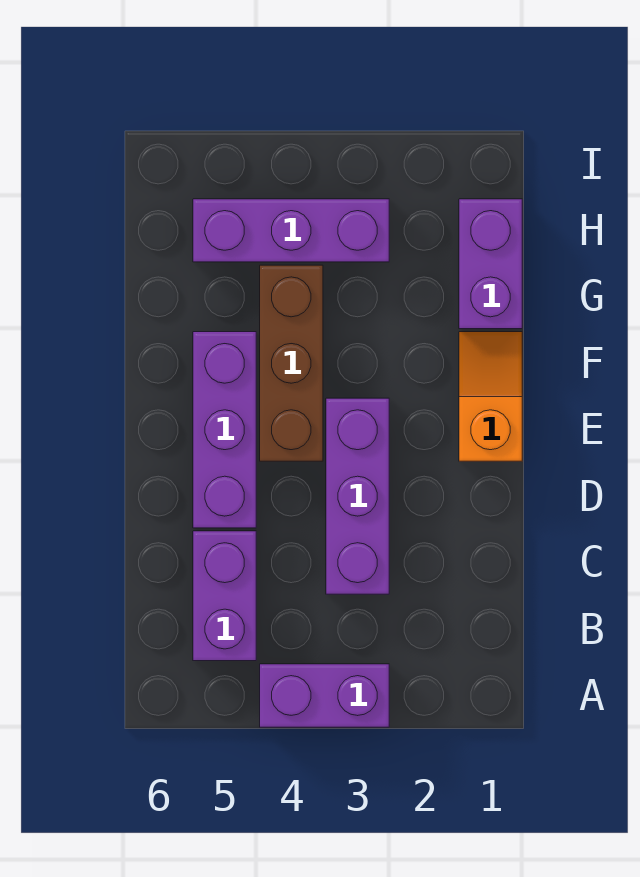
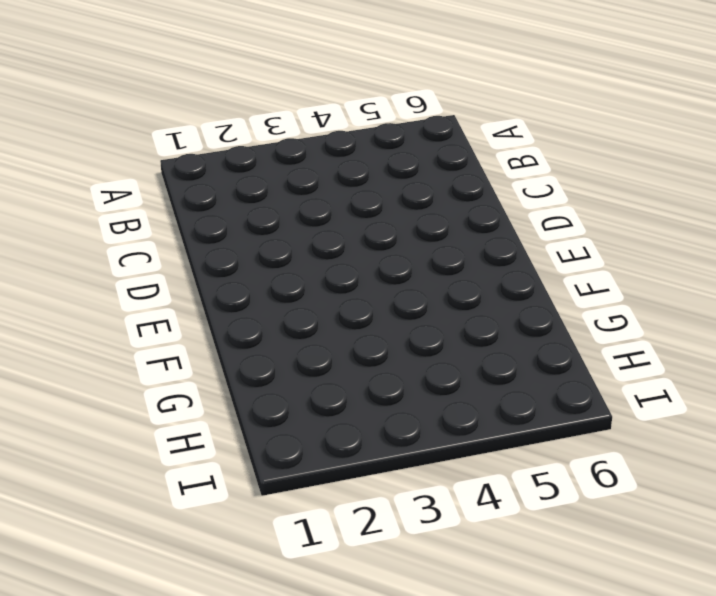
none -> purple 1x2 brick [260,664,389,727]
none -> purple 1x2 brick [193,531,256,661]

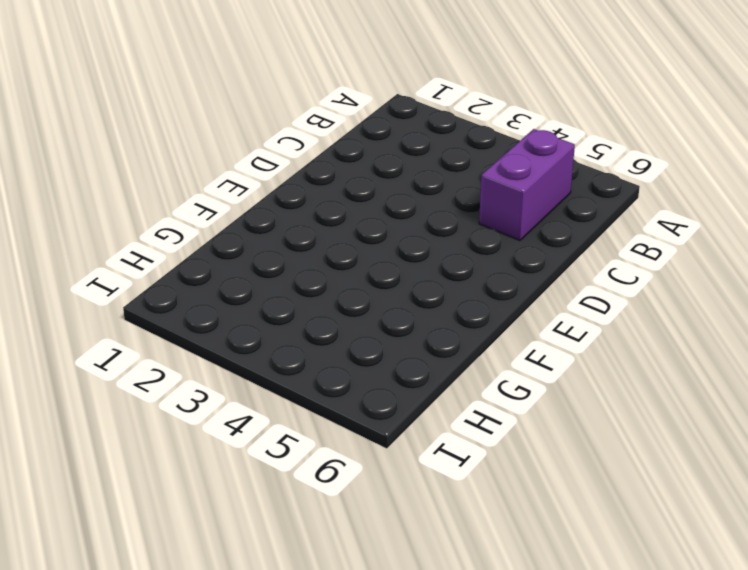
none -> purple 1x2 brick [260,664,389,727]
none -> purple 1x3 brick [326,398,389,594]

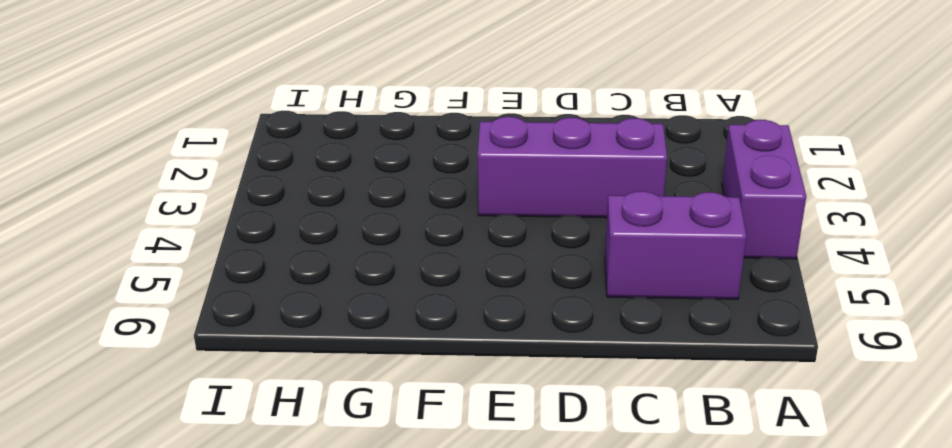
none -> purple 1x3 brick [193,332,256,528]
none -> orange 1x2 slope [459,332,522,461]

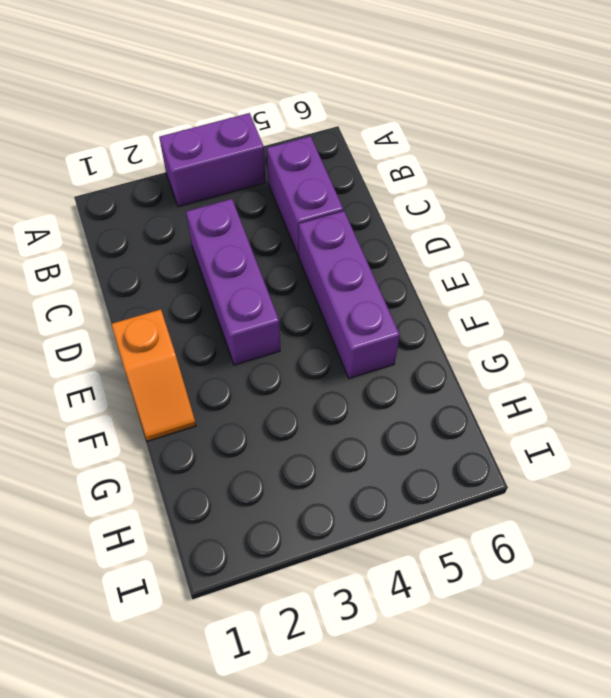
none -> brown 1x3 brick [260,265,323,461]
none -> purple 1x2 brick [459,199,522,329]

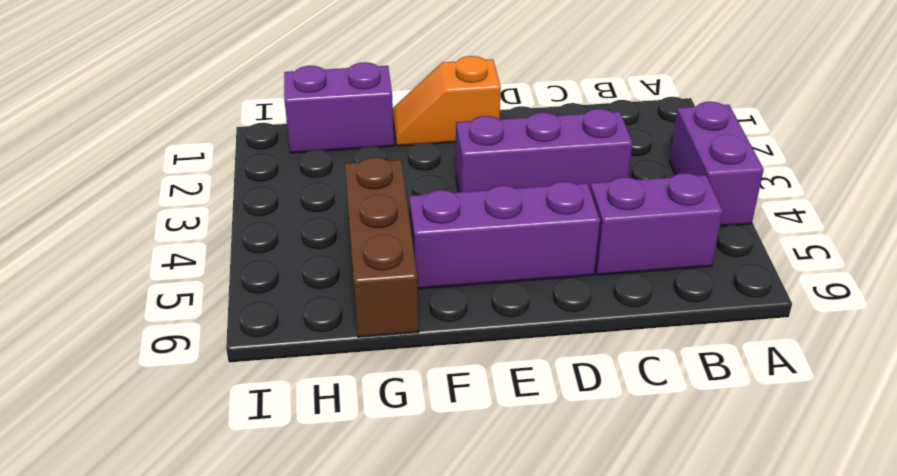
brown 1x3 brick [345,157,419,337] -> brown 1x3 brick turned to [260,265,323,461]
none -> purple 1x3 brick [193,199,389,262]

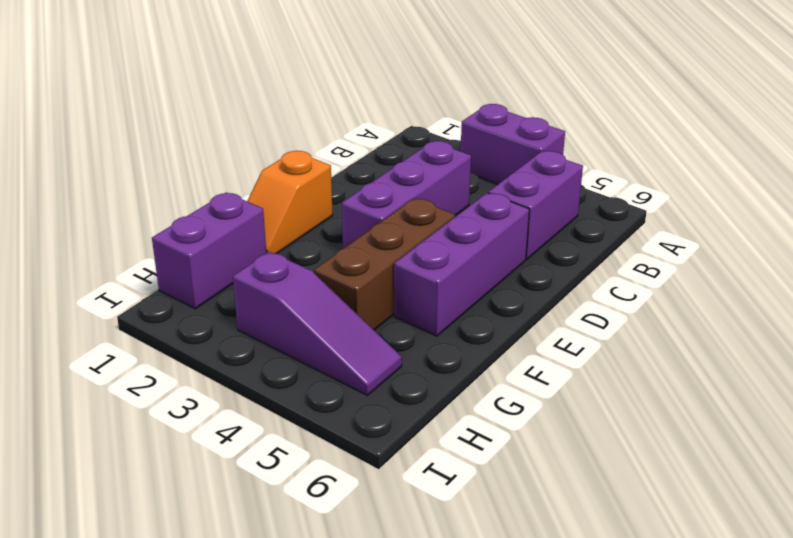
purple 1x3 slope [233,252,402,395] -> purple 1x3 brick [193,199,389,262]

